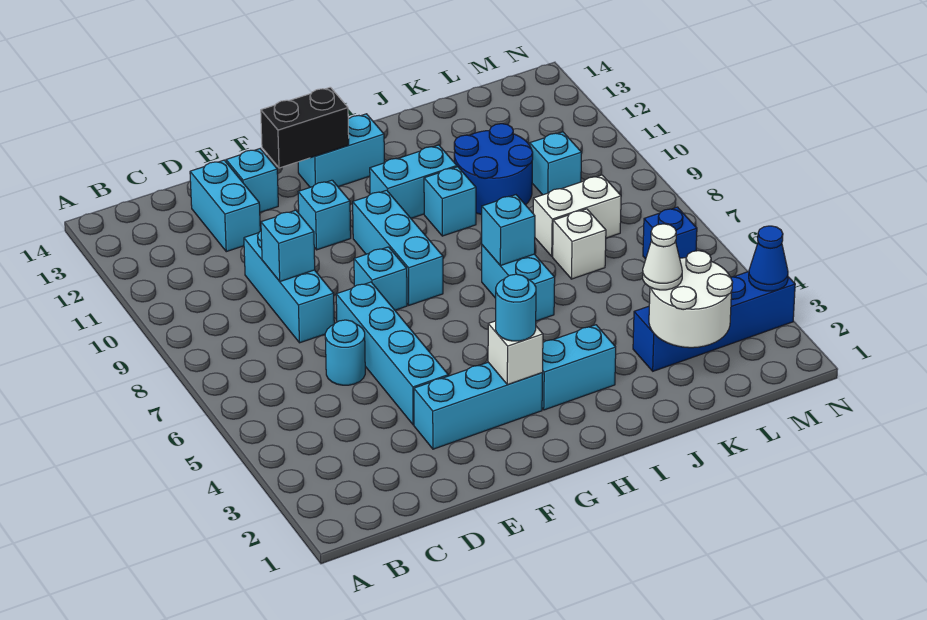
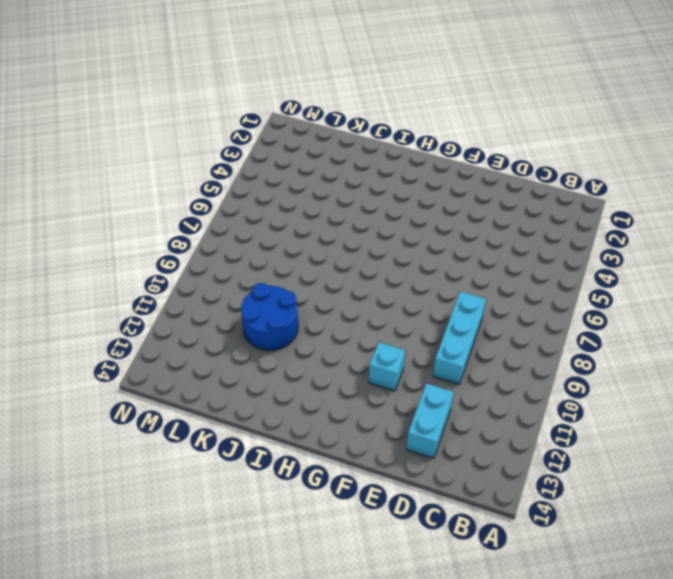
none -> cyan 1x1 round brick [325,320,365,385]
none -> cyan 1x3 brick [414,362,543,449]
none -> cyan 1x4 brick [336,282,448,425]

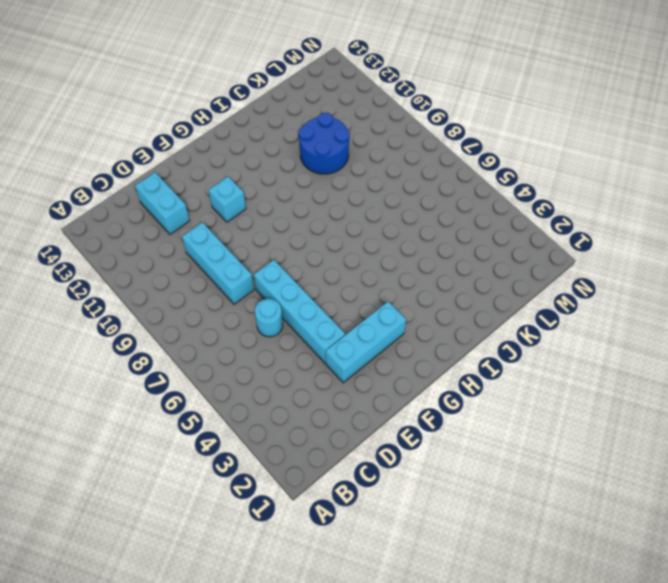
none -> cyan 1x1 brick [226,149,278,212]
none -> cyan 1x1 brick [354,247,407,310]
none -> cyan 1x3 brick [353,190,443,305]

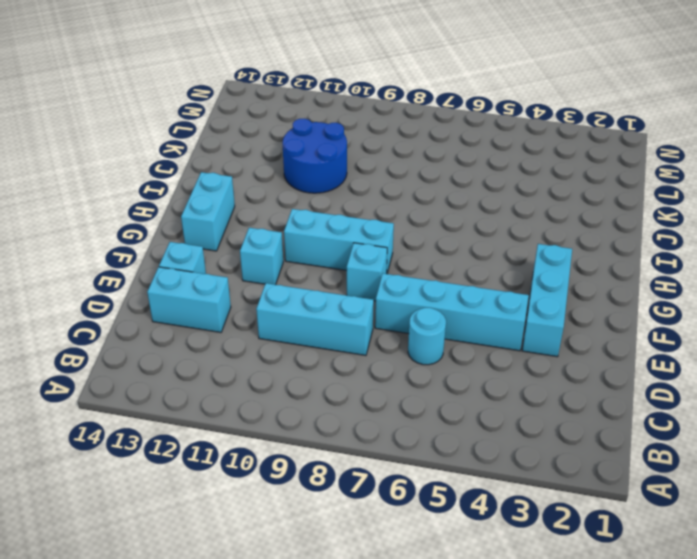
none -> cyan 1x2 brick [542,325,616,410]
none -> cyan 1x2 brick [370,145,457,218]
none -> cyan 1x2 brick [482,245,555,321]

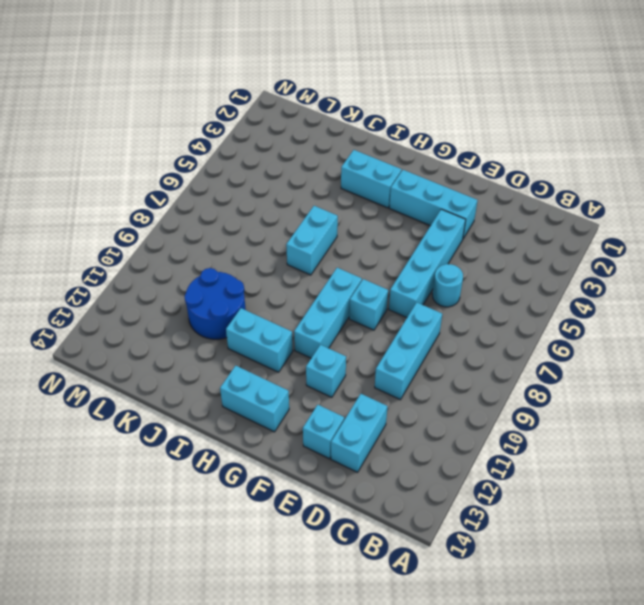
none -> cyan 1x1 brick [424,167,476,236]
none -> blue 1x4 brick [633,272,795,371]
none -> white 1x1 brick [553,209,606,279]

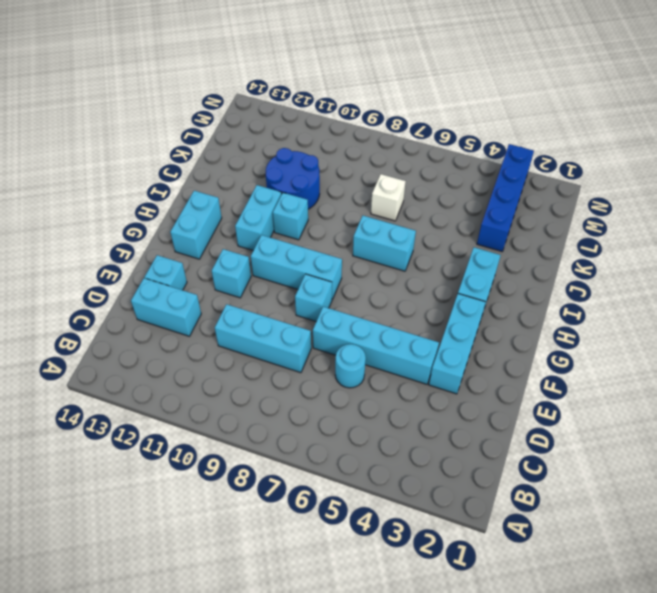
none -> white 1x2 brick [533,175,621,256]
none -> cyan 1x1 brick [530,132,582,195]
none -> blue 1x1 brick [643,207,697,259]

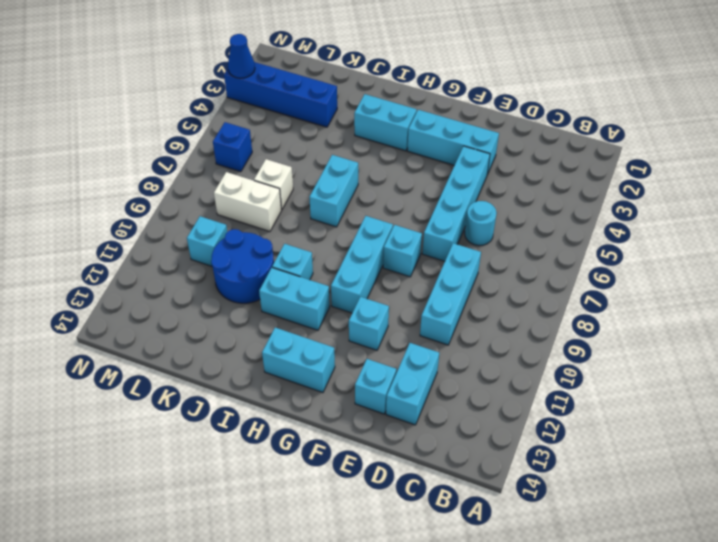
none -> cyan 1x1 brick [261,210,315,281]
none -> black 1x2 brick [261,87,349,168]
none -> white 1x1 brick [488,321,543,385]

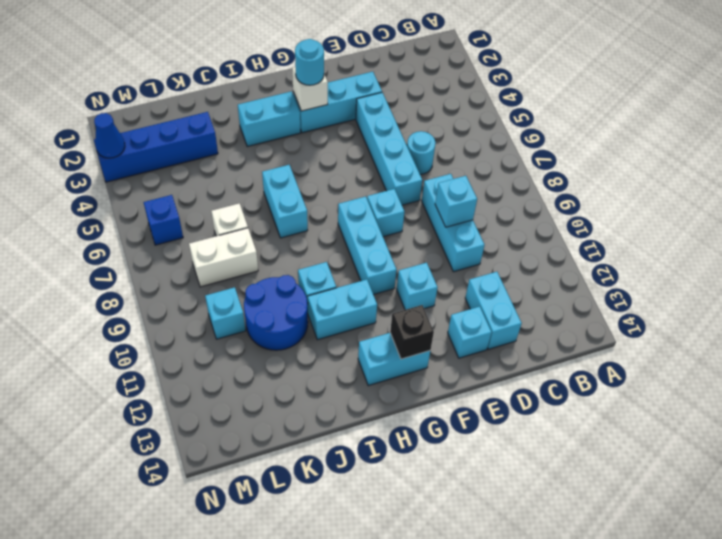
black 1x1 brick [390,305,434,359] -> black 1x2 brick [261,87,349,168]
none -> cyan 1x1 brick [482,195,535,266]
none -> white 2x2 round brick [649,251,733,348]
none -> white 1x1 cone [643,224,682,290]

